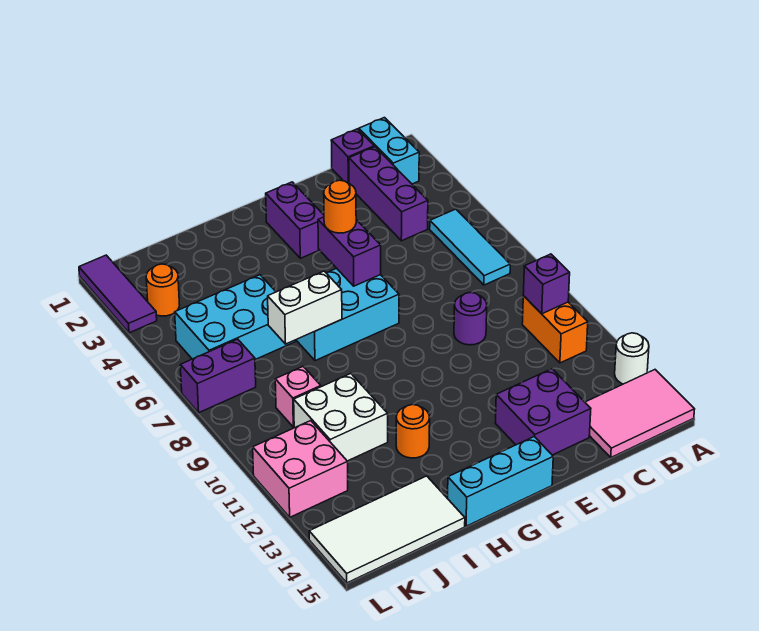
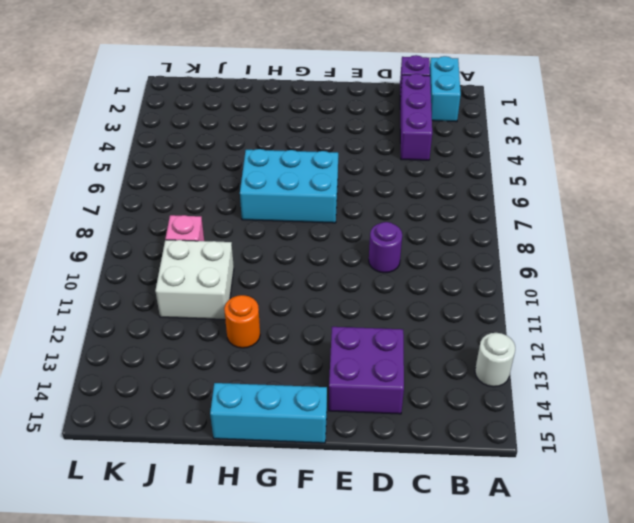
none -> pink 2x3 tile [585,370,695,457]
none -> cyan 1x3 tile [430,209,510,285]
none -> orange 1x2 brick [522,296,588,363]

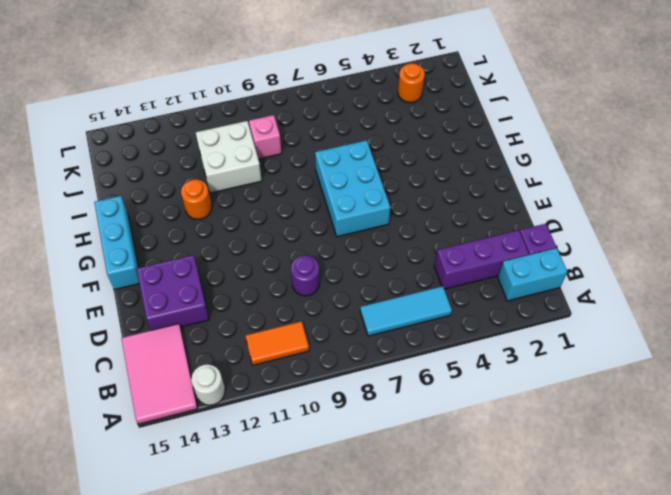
orange 1x2 tile [245,321,309,365] -> orange 1x2 brick [522,296,588,363]
none -> purple 1x2 brick [265,182,324,258]
none -> cyan 2x3 brick [175,275,296,360]
none -> white 2x4 tile [309,476,465,583]

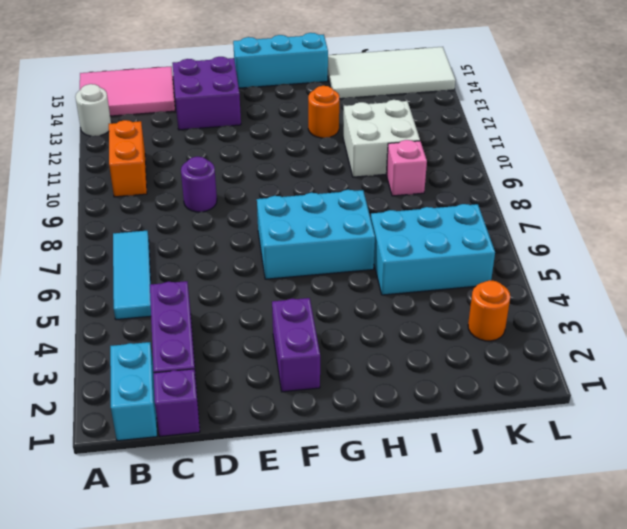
none -> purple 1x2 brick [180,339,256,412]
none -> pink 2x2 brick [253,421,348,517]
none -> purple 1x3 tile [79,255,157,333]

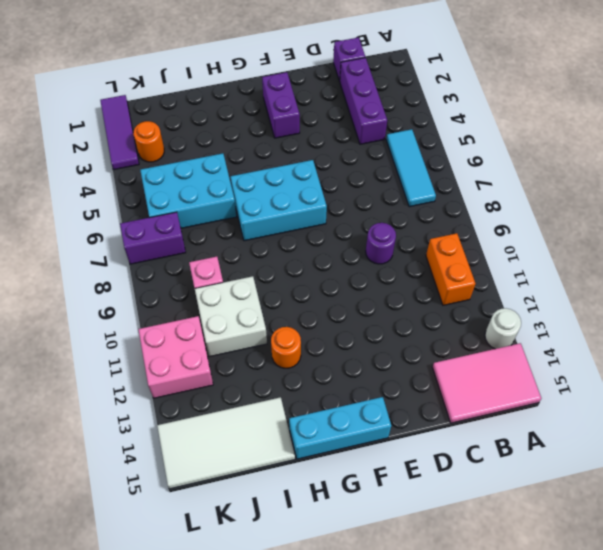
none -> cyan 1x2 brick [359,118,419,184]
none -> purple 2x2 brick [495,369,591,455]
none -> purple 1x1 brick [523,254,570,314]

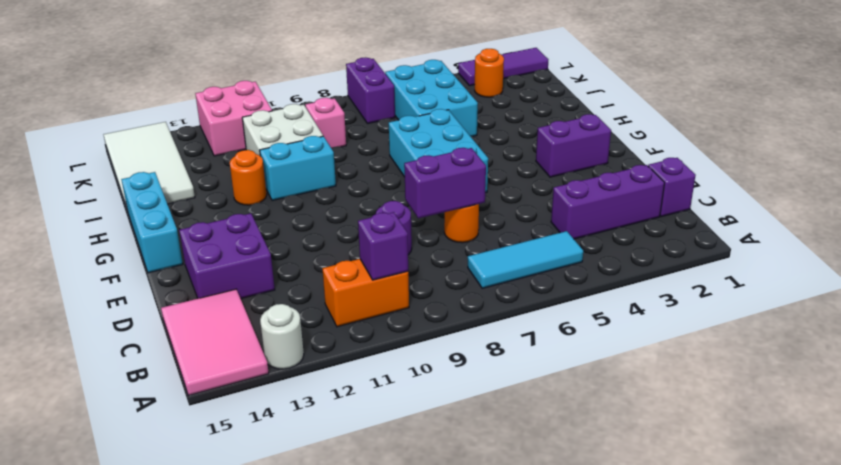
orange 1x1 round brick [444,204,479,243] -> orange 1x1 round brick moved to [324,180,356,233]
purple 1x2 brick [404,148,486,218] -> purple 1x2 brick moved to [318,217,381,286]
cyan 1x2 brick [260,136,336,201] -> cyan 1x2 brick moved to [359,118,419,184]
none -> white 1x2 brick [268,271,342,344]

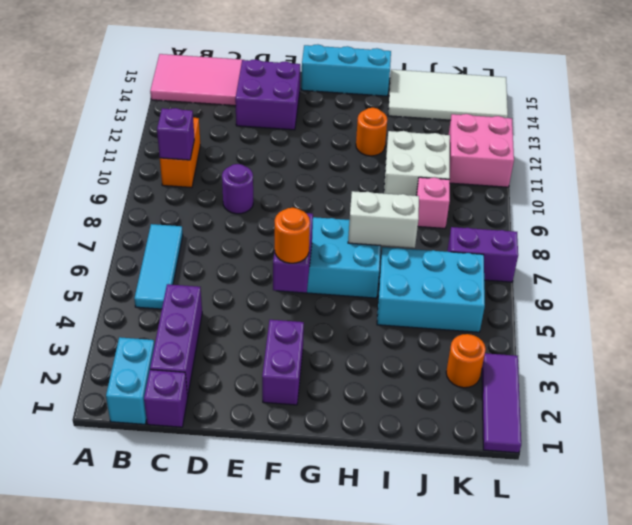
none -> white 1x1 round brick [615,333,649,384]

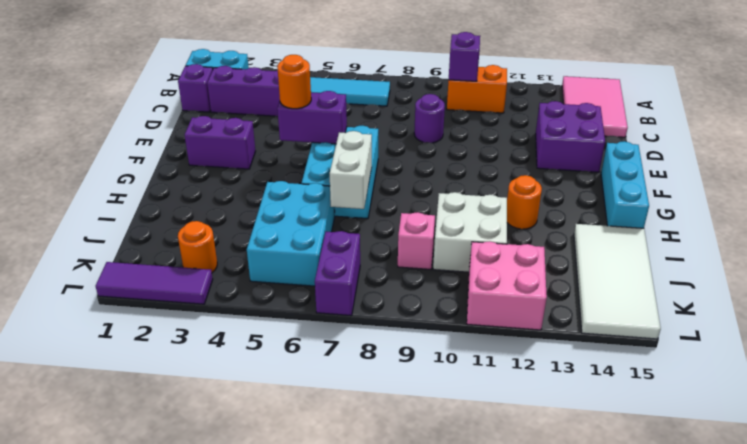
none -> white 1x1 round brick [615,333,649,384]

